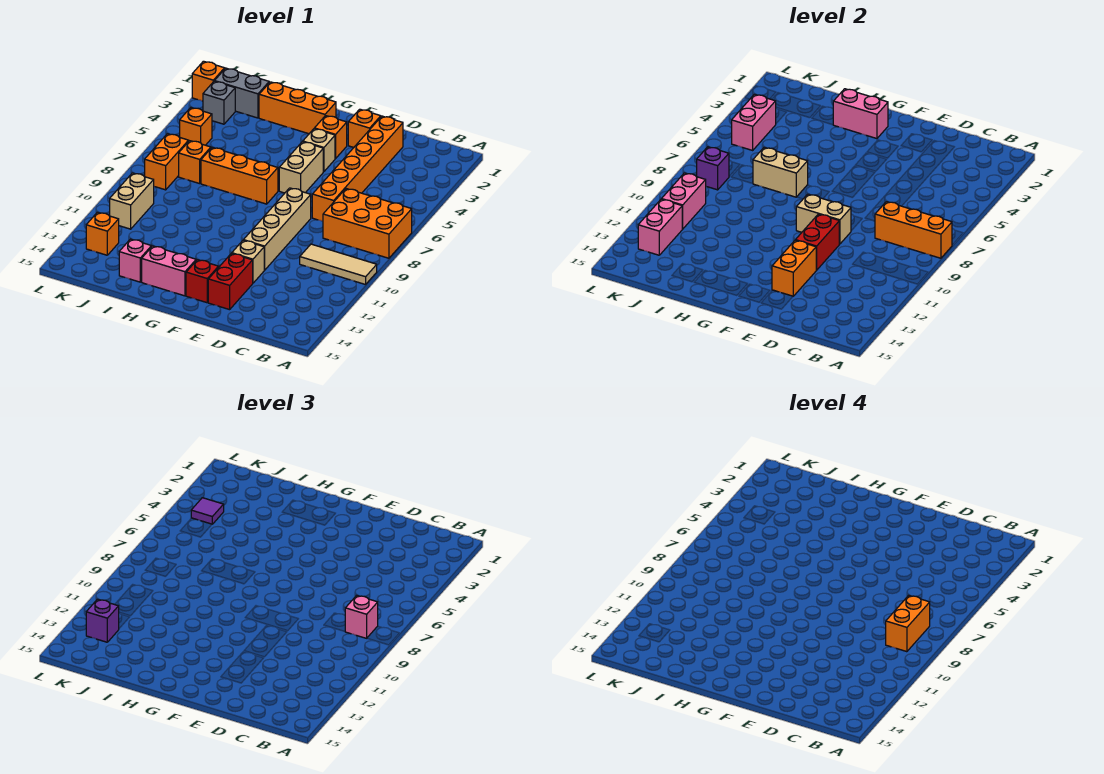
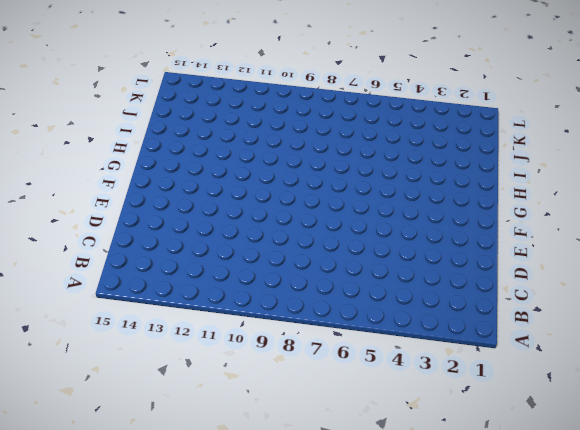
none -> orange 2x3 brick [323,189,412,258]
none -> tan 1x3 tile [300,244,377,285]
none -> orange 1x6 brick [312,116,403,221]
none -> orange 1x1 brick [348,109,381,148]

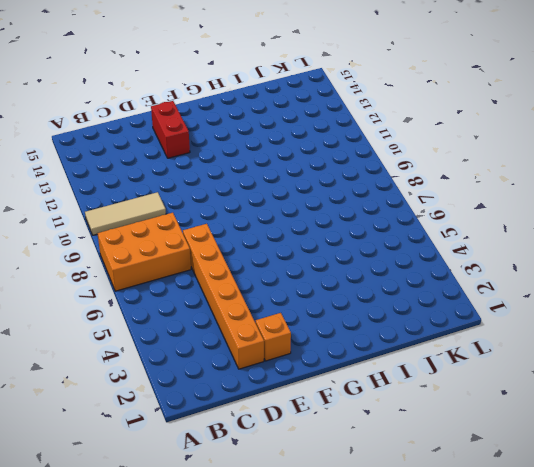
none -> tan 1x4 brick [244,188,311,270]
none -> tan 1x1 brick [232,240,264,283]
none -> orange 1x1 brick [314,116,347,159]
none -> tan 1x1 brick [303,129,335,172]

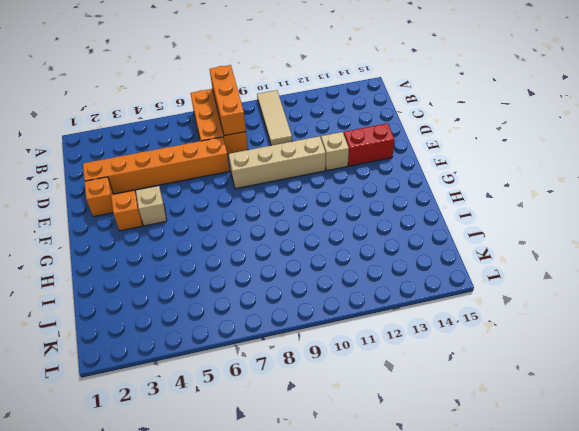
none -> tan 1x2 brick [279,142,323,193]
none -> red 1x1 brick [186,260,219,303]
none -> orange 1x3 brick [259,82,336,134]
none -> orange 1x3 brick [201,148,278,204]

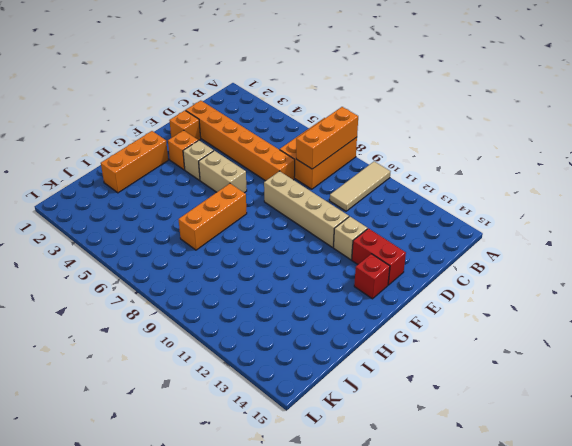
none -> pink 1x2 brick [142,246,196,296]
none -> pink 1x1 brick [119,239,152,282]
none -> grey 1x2 brick [215,68,269,118]
none -> orange 1x1 brick [179,141,211,184]

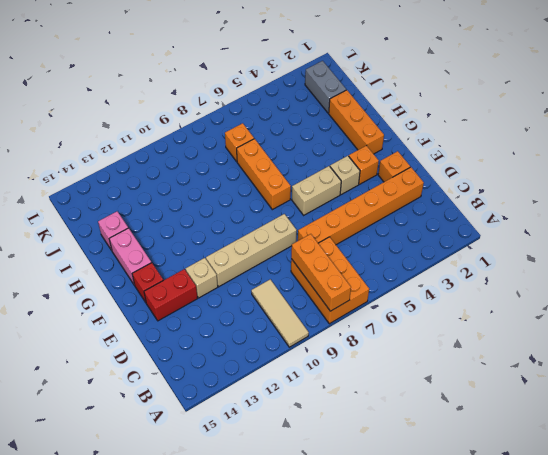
none -> grey 1x1 brick [203,81,235,124]
none -> orange 1x1 brick [180,108,212,145]
none -> orange 1x2 brick [145,134,189,190]
none -> tan 1x2 brick [109,173,154,229]

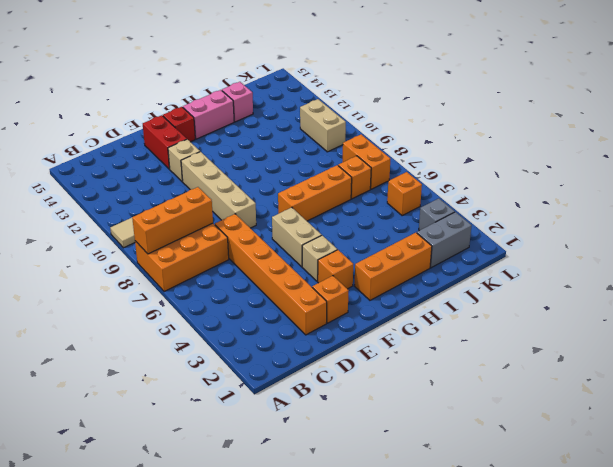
none -> orange 1x1 brick [86,212,119,255]
none -> orange 1x1 brick [192,61,225,101]
none -> tan 1x2 brick [796,194,851,244]
none -> red 1x2 brick [796,214,839,270]

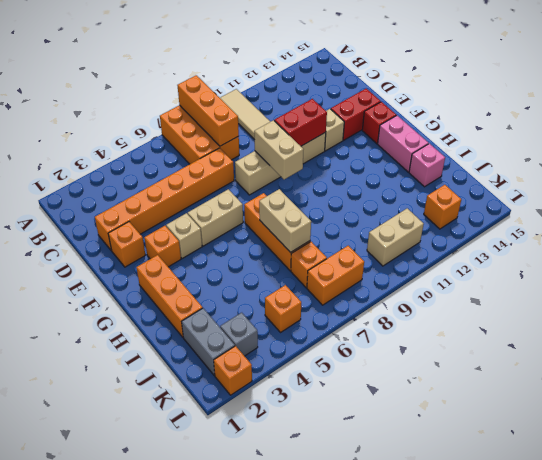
none -> orange 1x2 brick [772,240,816,296]
none -> pink 1x2 brick [833,89,888,139]
none -> pink 1x2 brick [732,94,776,150]
none -> purple 1x1 brick [697,147,729,190]

